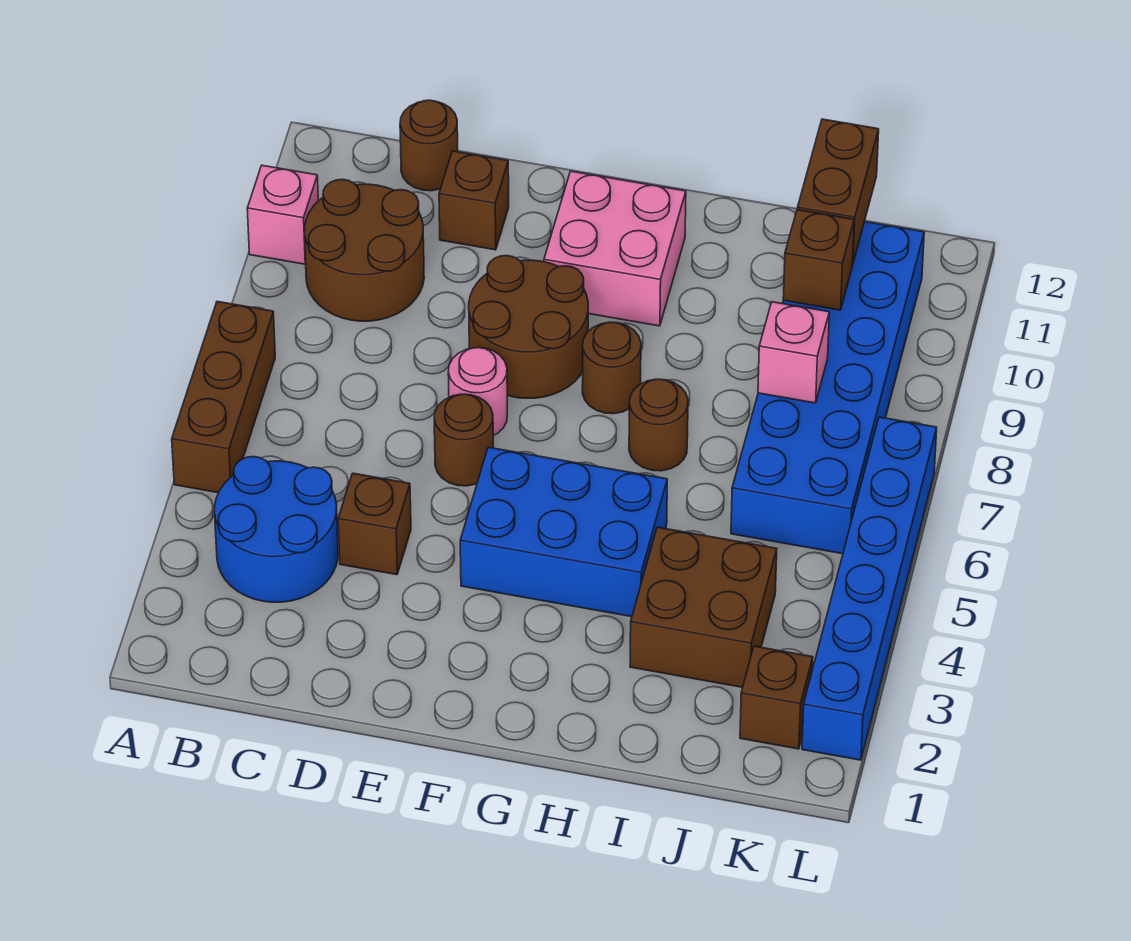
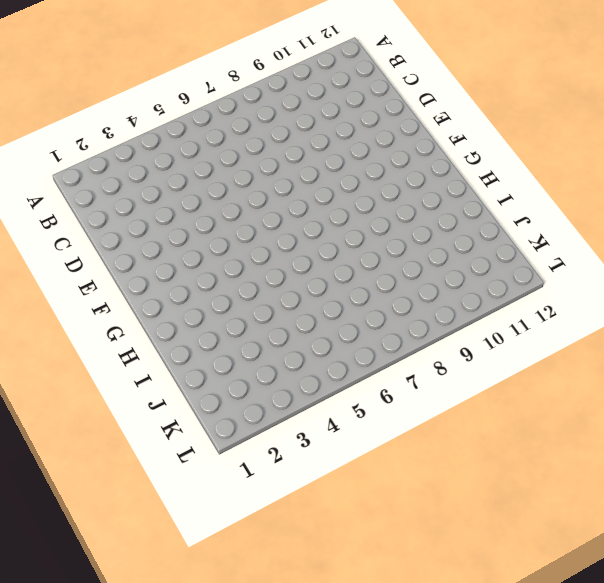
none -> brown 1x3 brick [172,301,275,493]
none -> pink 1x1 brick [247,165,318,264]
none -> blue 2x2 round brick [215,457,338,602]

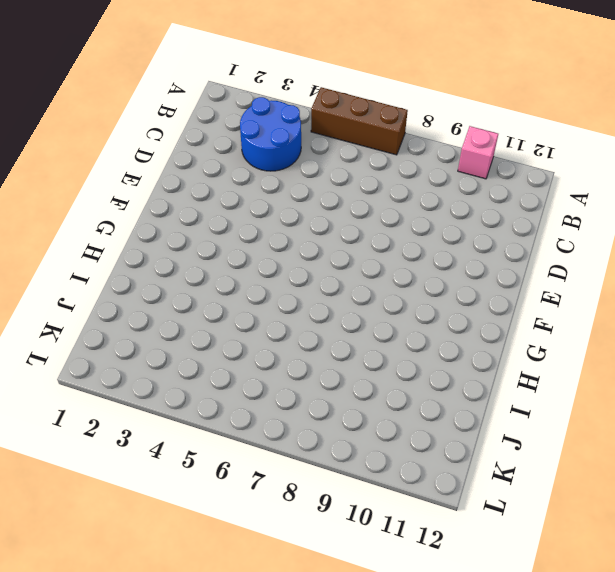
none -> brown 2x2 round brick [305,179,424,321]
none -> brown 1x1 round brick [400,100,458,191]
none -> brown 1x1 brick [338,473,411,575]

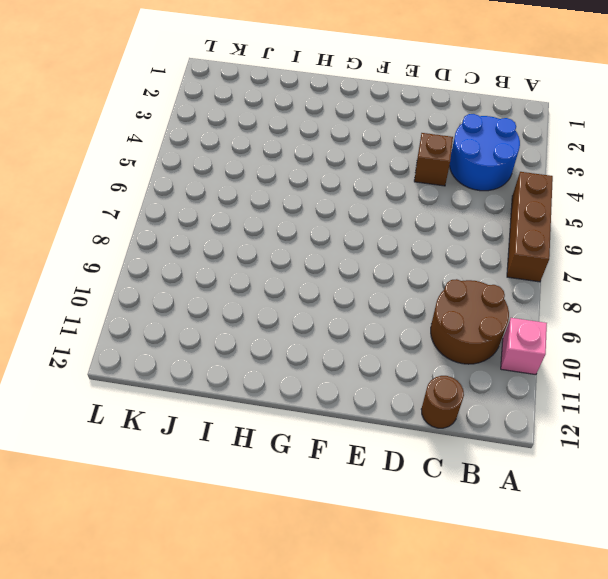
none -> brown 1x1 brick [439,151,509,250]
none -> brown 1x1 round brick [434,394,493,486]
none -> pink 1x1 round brick [448,348,507,436]

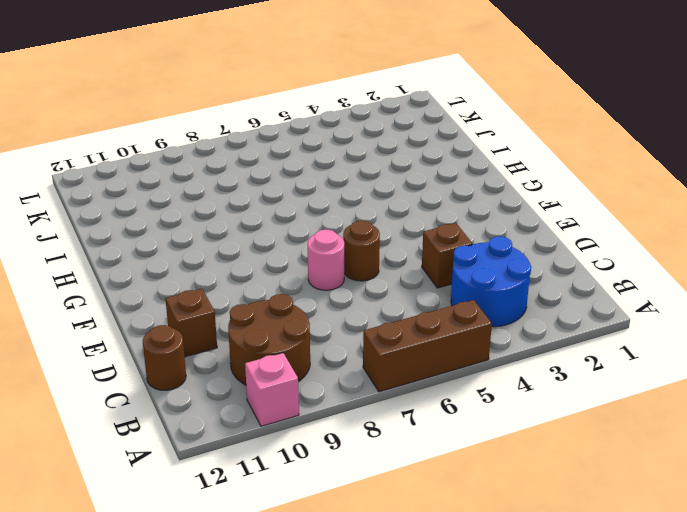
none -> brown 2x2 round brick [469,256,588,398]
none -> blue 2x3 brick [460,447,667,617]
none -> pink 2x2 brick [544,171,686,326]

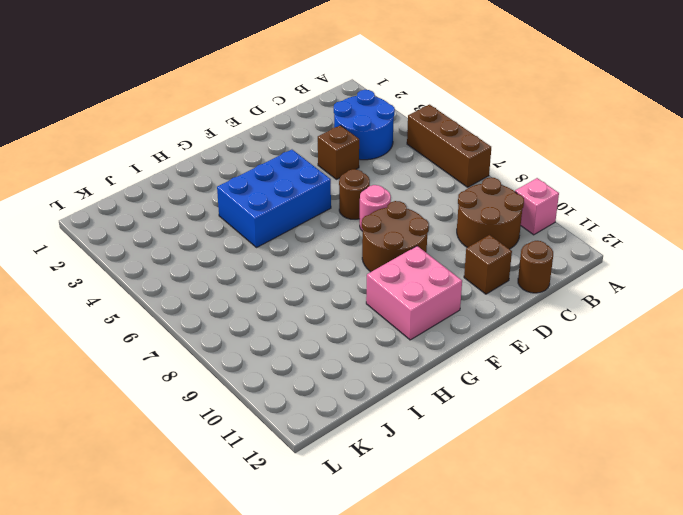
none -> brown 1x1 round brick [582,322,641,414]
none -> brown 1x1 round brick [629,379,688,471]
none -> brown 2x2 brick [630,527,777,687]

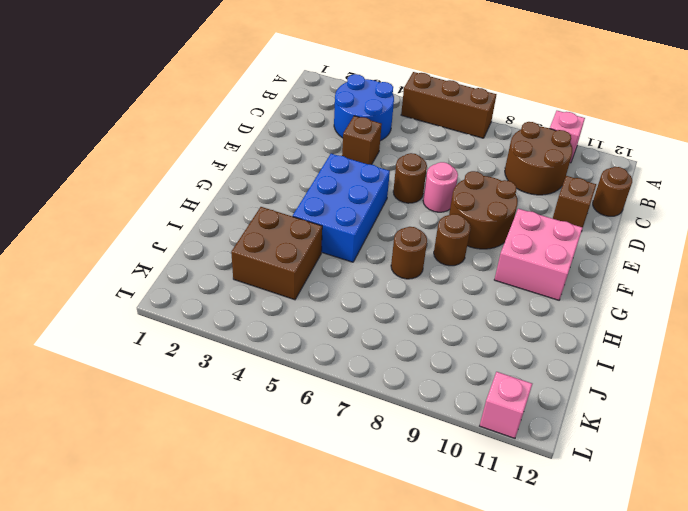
pink 1x1 brick [480,372,532,438] -> pink 1x1 brick moved to [758,302,829,403]
none -> blue 2x6 brick [731,222,924,554]
none -> brown 1x1 brick [740,646,813,749]
none -> blue 1x6 brick [802,417,937,760]

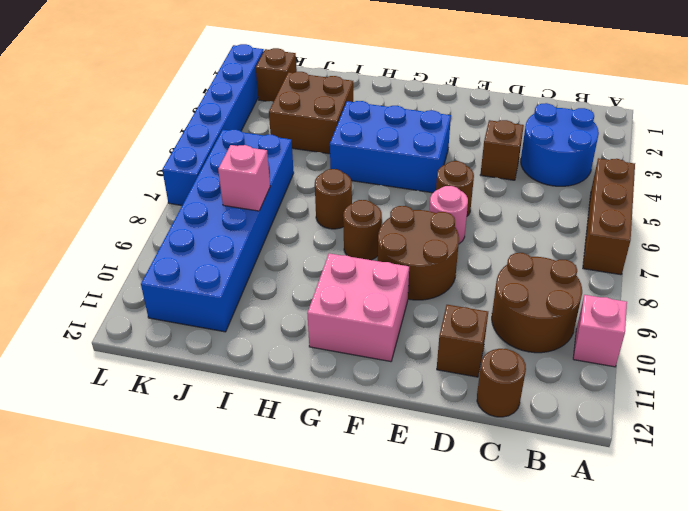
none -> brown 1x1 brick [783,210,854,310]
none -> brown 1x2 brick [797,119,879,262]

